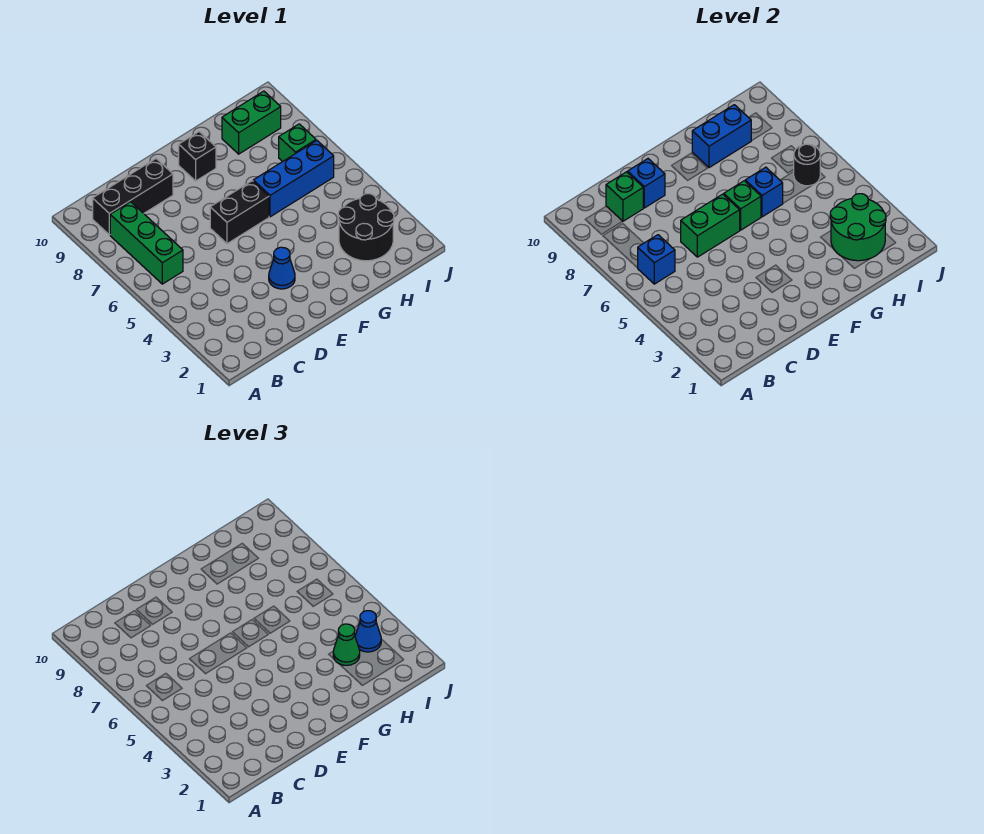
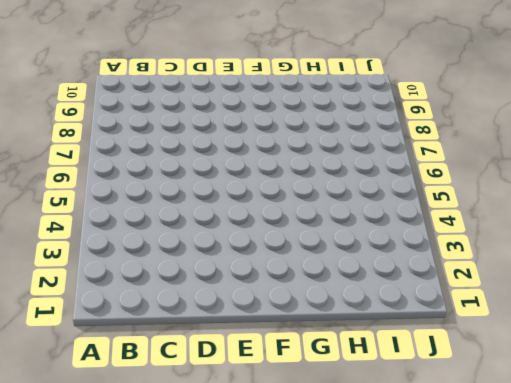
none -> green 1x3 brick [110,202,183,284]
none -> black 1x3 brick [93,159,173,235]
none -> blue 1x1 cone [269,247,295,289]

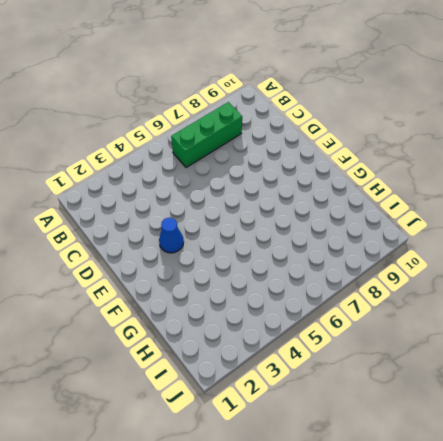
none -> black 1x3 brick [93,159,173,235]
none -> black 1x2 brick [210,181,269,244]
none -> black 1x1 brick [179,132,216,181]

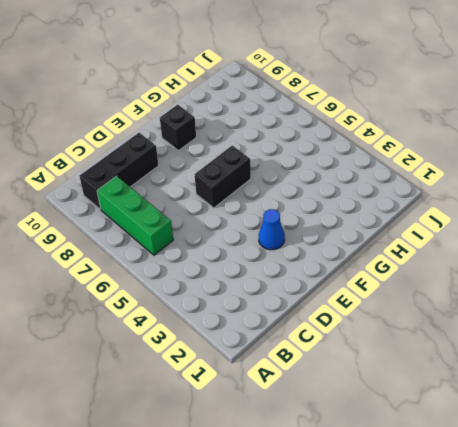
none -> blue 1x3 brick [253,140,334,217]
none -> black 2x2 round brick [338,194,394,261]
none -> green 1x2 brick [222,91,281,154]

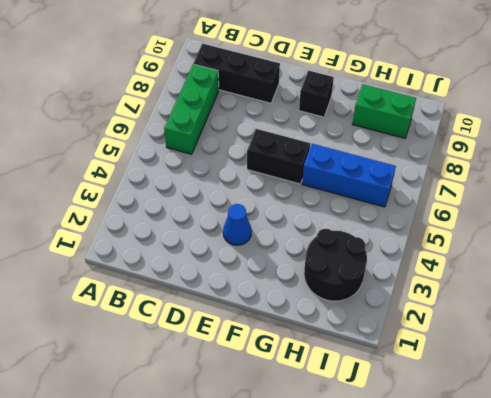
none -> green 1x1 brick [279,124,316,162]
none -> blue 1x1 brick [638,235,675,284]
none -> green 1x1 brick [606,172,643,221]

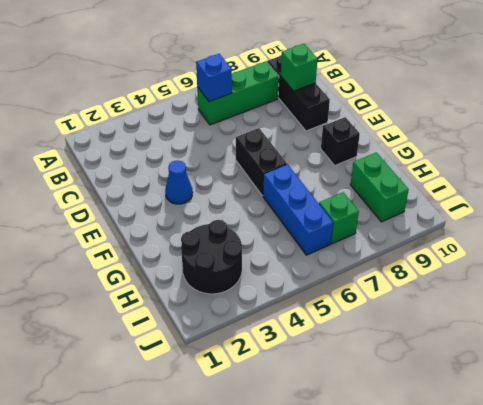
none -> green 1x2 brick [681,194,740,257]
none -> blue 1x1 brick [628,159,665,208]
none -> green 1x1 brick [724,181,761,230]

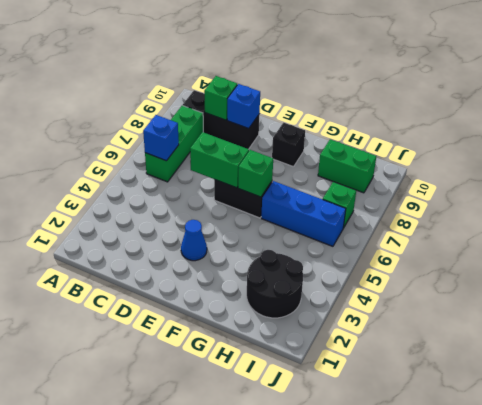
none -> blue 1x1 brick [745,167,783,217]
none -> blue 1x2 brick [692,105,751,168]
none -> green 2x2 round brick [830,194,886,261]

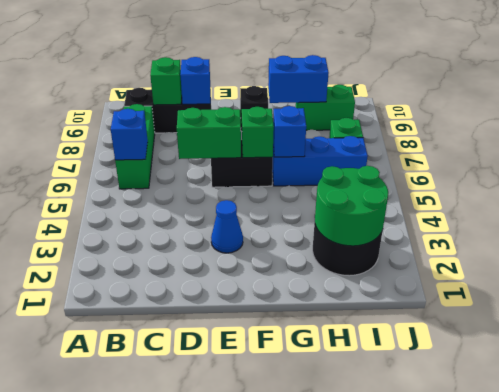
none -> black 1x1 round brick [793,144,820,186]
none -> green 1x1 cone [333,624,360,665]
none -> blue 1x1 cone [355,611,381,652]

